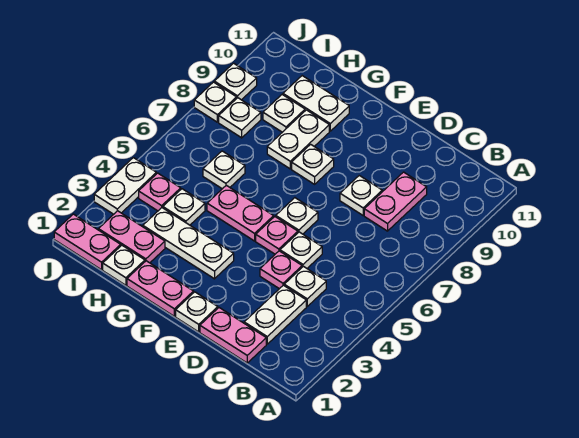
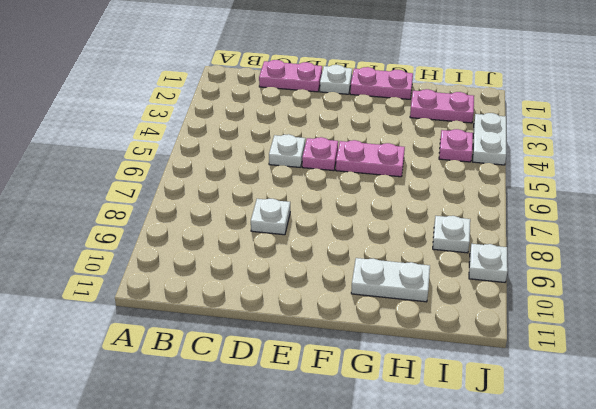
none -> white 1x2 plate [244,285,306,344]
none -> white 1x1 plate [284,266,326,306]
none -> pink 1x2 plate [364,172,427,231]

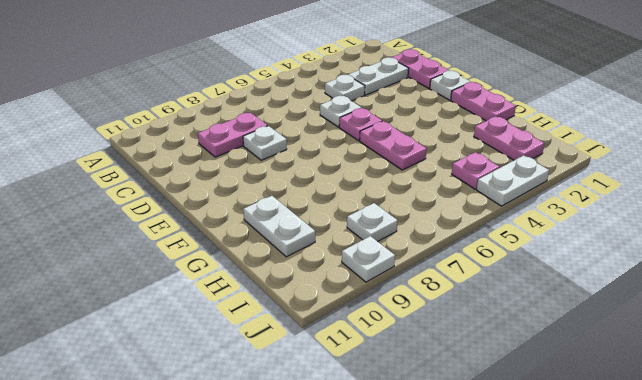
none -> pink 1x1 plate [260,251,302,289]
none -> white 1x1 plate [276,198,318,234]
none -> white 1x3 plate [143,208,234,279]

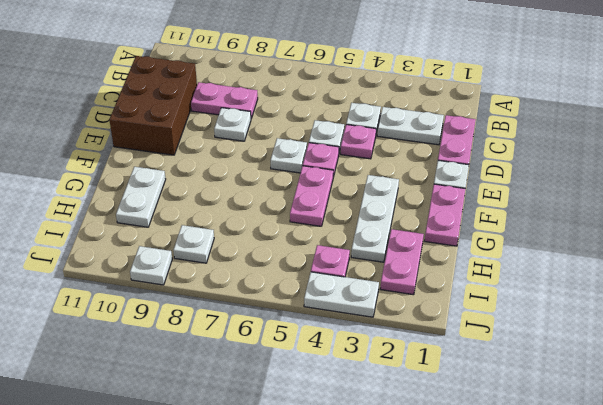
brown 2x3 brick [109,56,197,155] -> none
none -> white 1x1 plate [292,144,334,184]
none -> white 1x2 plate [267,110,329,169]
none -> white 1x1 plate [103,245,145,285]

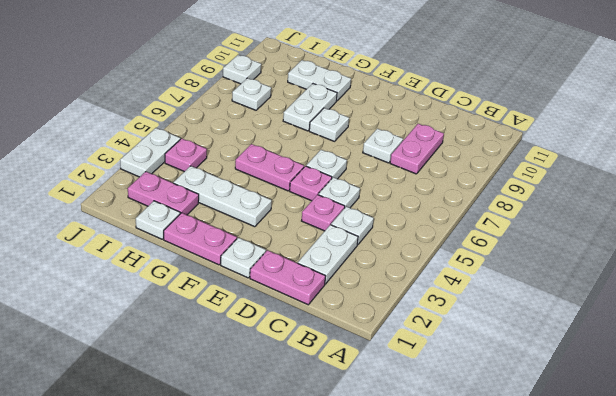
none -> white 1x1 plate [163,189,205,225]
none -> white 1x1 plate [203,151,245,189]
none -> white 1x1 plate [263,95,305,132]

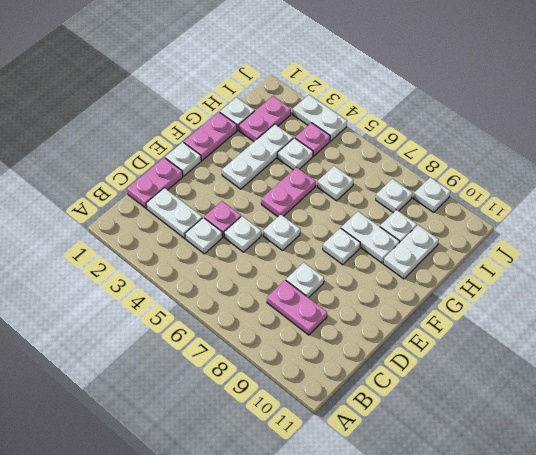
none -> pink 1x1 plate [256,217,298,254]
none -> pink 1x2 plate [54,214,121,270]
none -> white 1x1 plate [194,82,237,122]

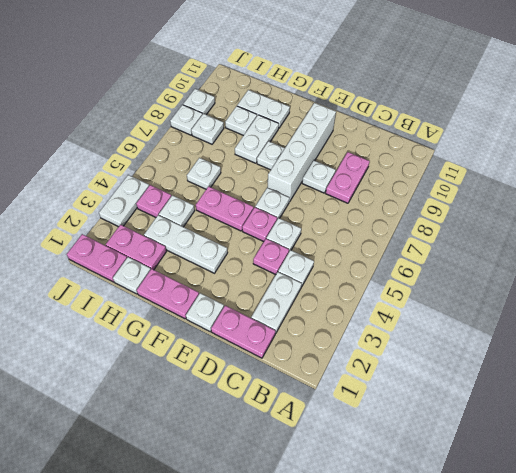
white 1x4 brick [268,103,336,202] -> none

